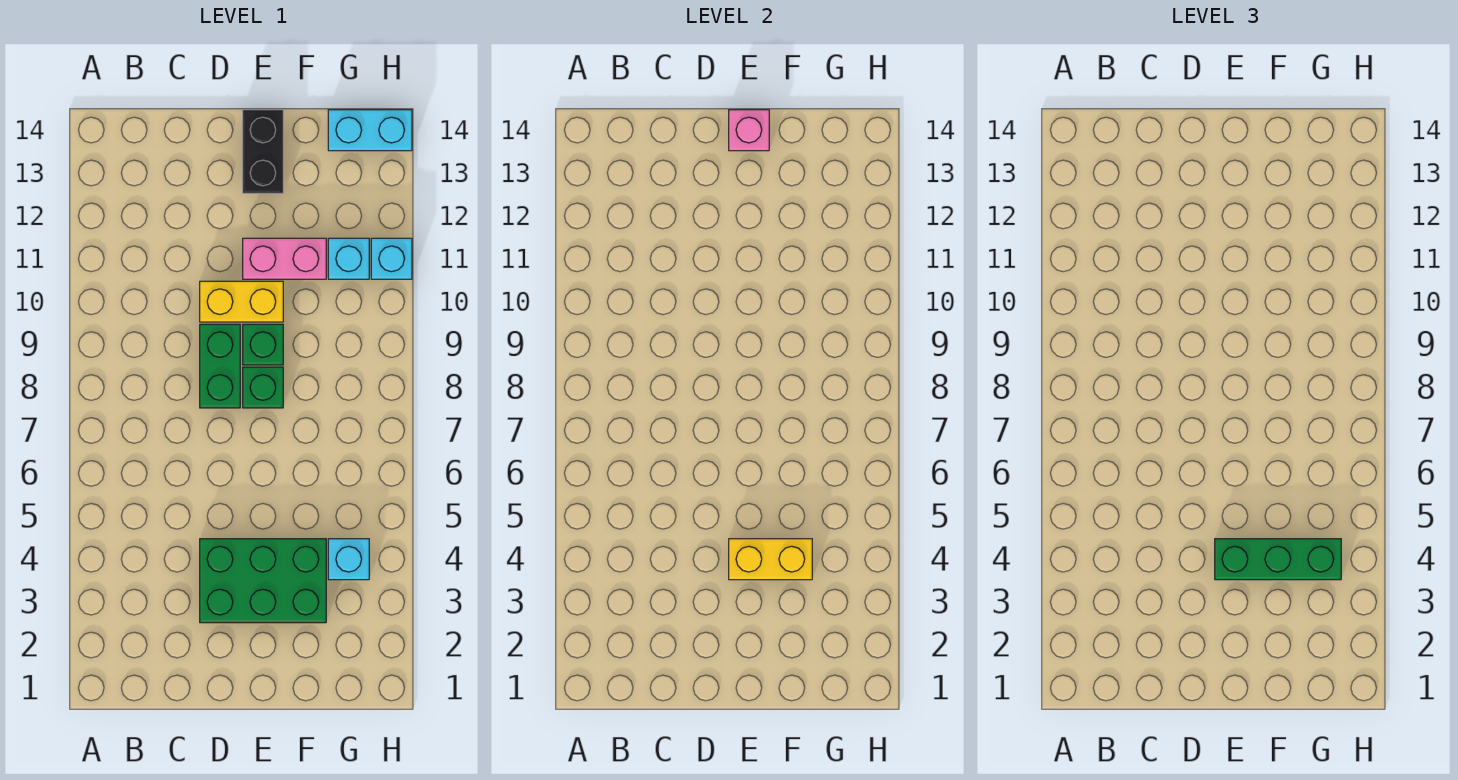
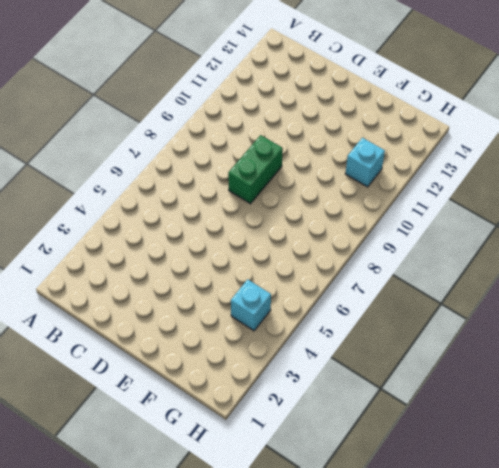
none -> green 2x3 brick [200,539,326,623]
none -> yellow 1x2 brick [200,281,283,322]
none -> green 1x1 brick [243,367,283,408]

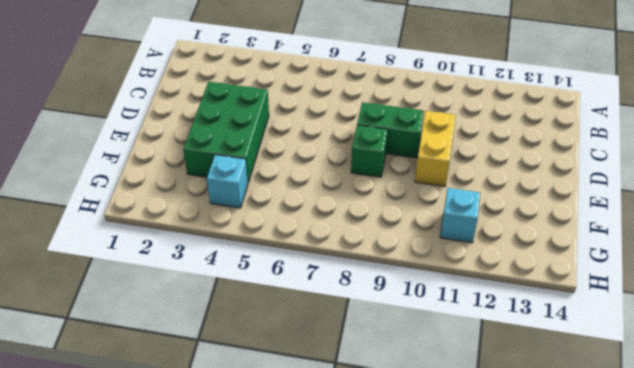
none -> green 1x1 brick [243,324,283,365]
none -> pink 1x2 brick [243,238,326,279]
none -> black 1x2 brick [243,110,283,193]

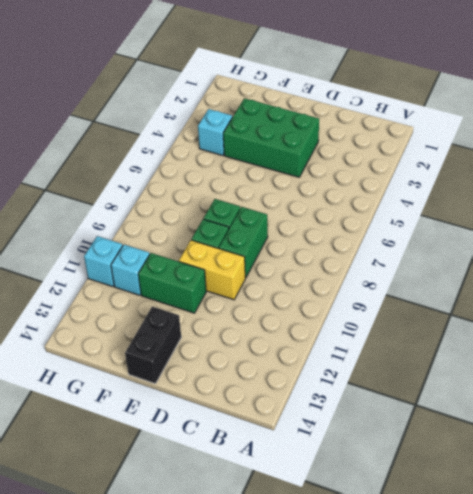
green 1x2 brick [138,253,206,313] -> pink 1x2 brick [243,238,326,279]
none -> cyan 1x2 brick [328,110,412,151]
none -> yellow 1x2 brick [729,539,812,580]
none -> pink 1x1 brick [729,110,769,151]

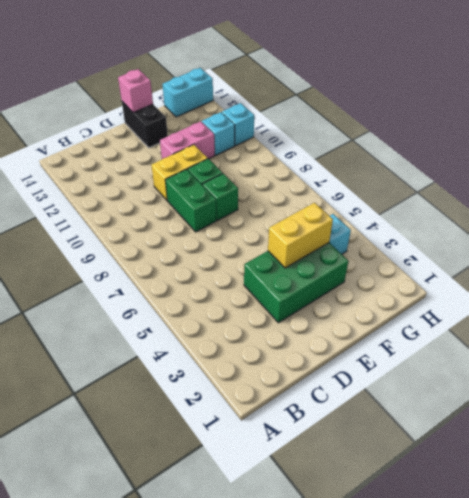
none -> green 1x3 brick [1215,539,1341,580]

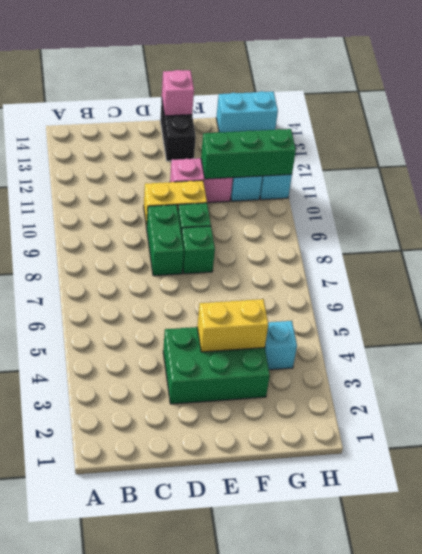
green 1x3 brick [201,129,296,179] -> green 1x3 brick moved to [1215,539,1341,580]

